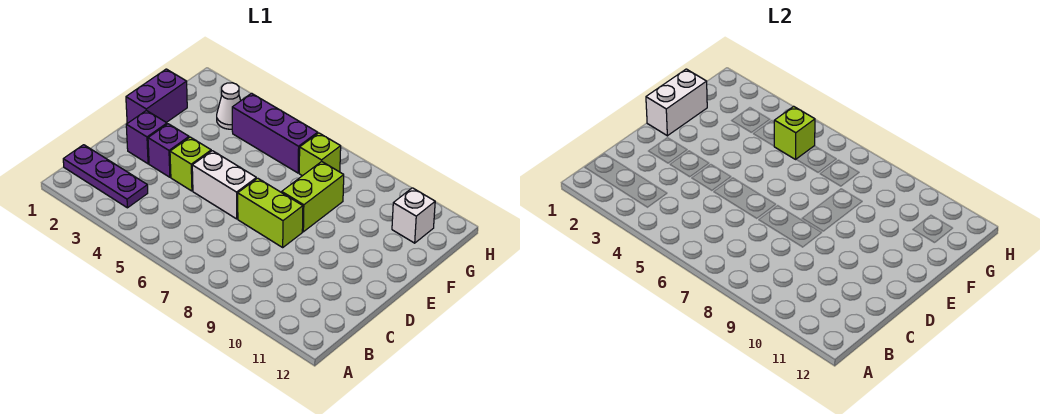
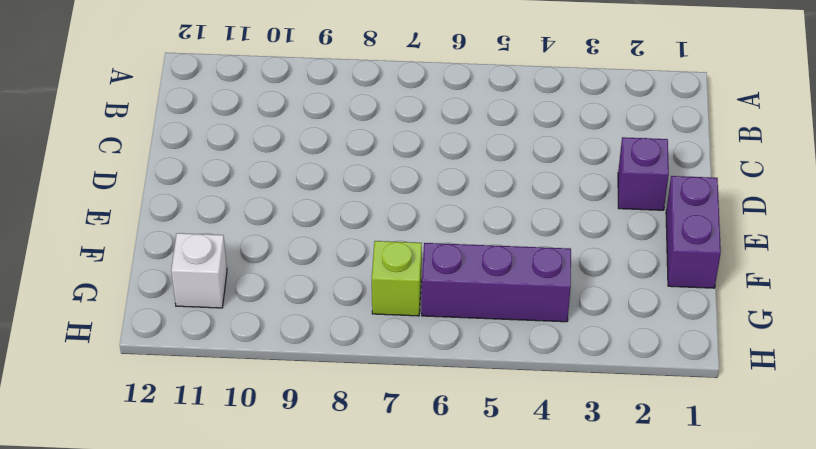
none -> purple 1x3 plate [63,145,148,208]
none -> purple 1x1 brick [148,124,189,177]
none -> lime 1x1 brick [170,137,211,191]

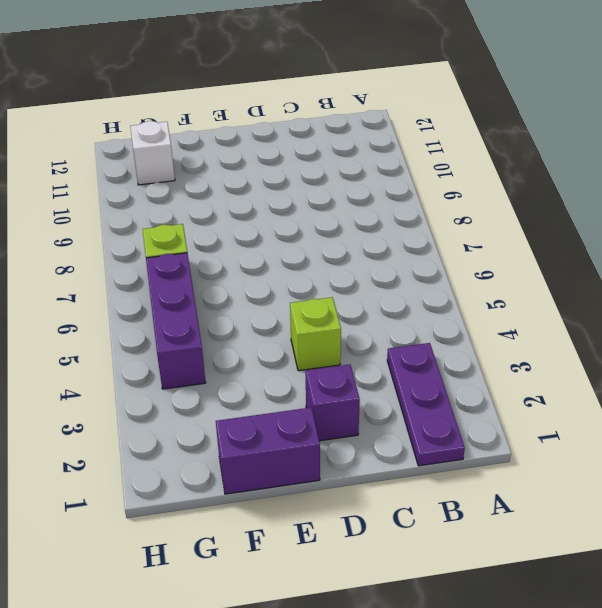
none -> purple 1x1 brick [148,124,189,177]
none -> white 1x2 brick [192,151,256,219]
none -> lime 1x2 brick [238,178,303,247]

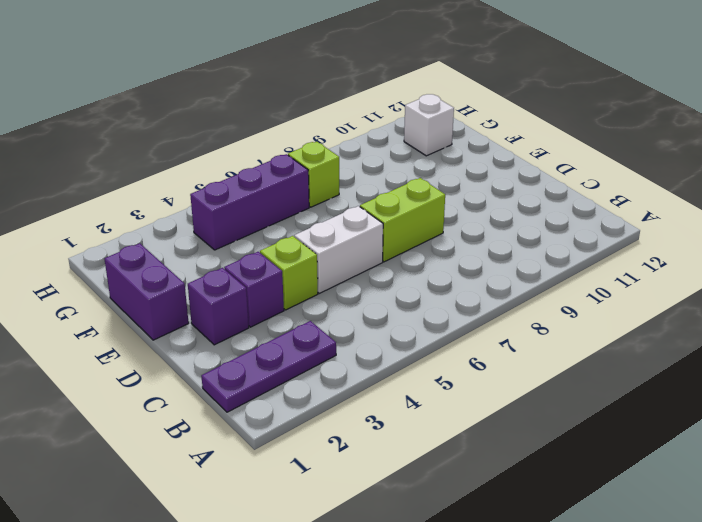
none -> lime 1x2 brick [282,161,344,232]
none -> white 1x1 cone [217,83,241,129]
none -> white 1x2 brick [646,69,707,136]

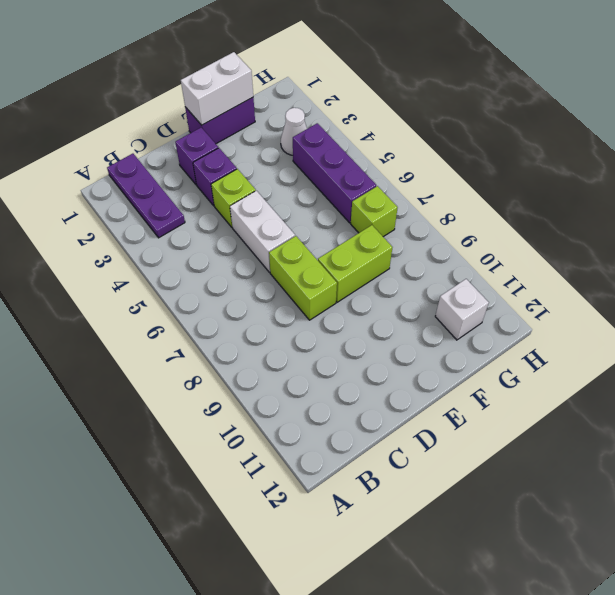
none -> lime 1x1 brick [774,106,815,159]

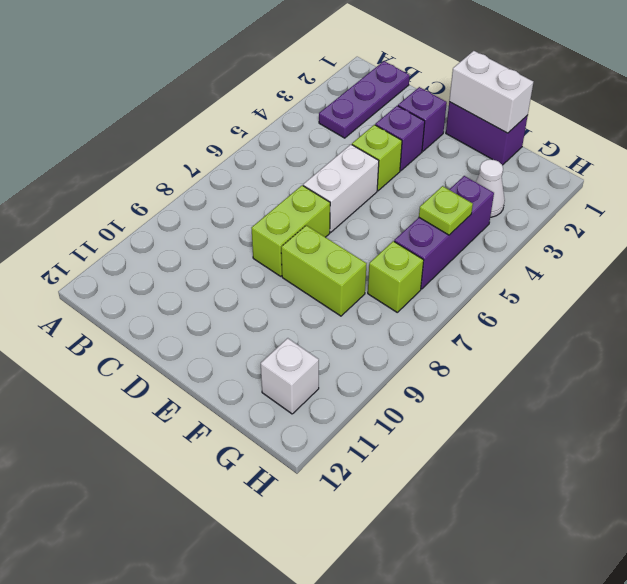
lime 1x1 plate [419,186,473,235] -> lime 1x1 brick [774,106,815,159]

